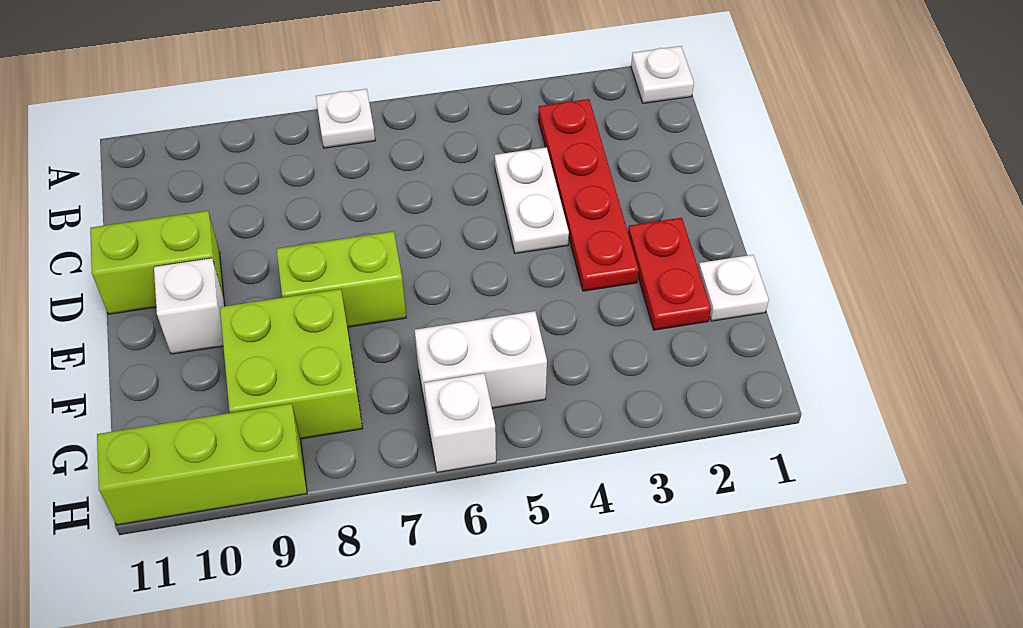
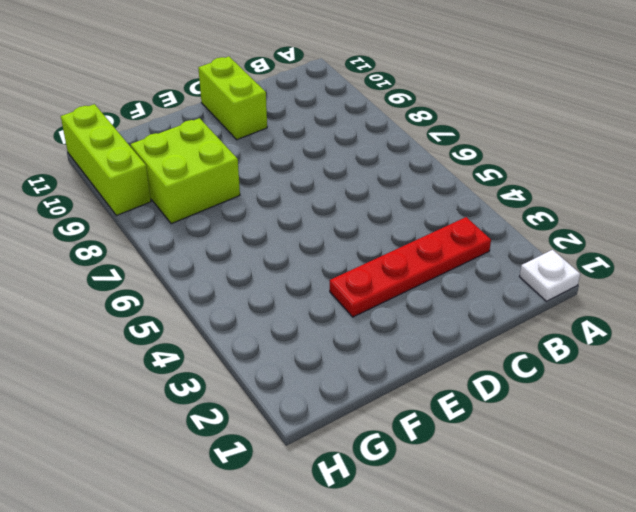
none -> white 1x1 plate [316,89,375,148]
none -> white 1x2 plate [495,147,569,253]
none -> red 1x2 plate [628,218,711,330]

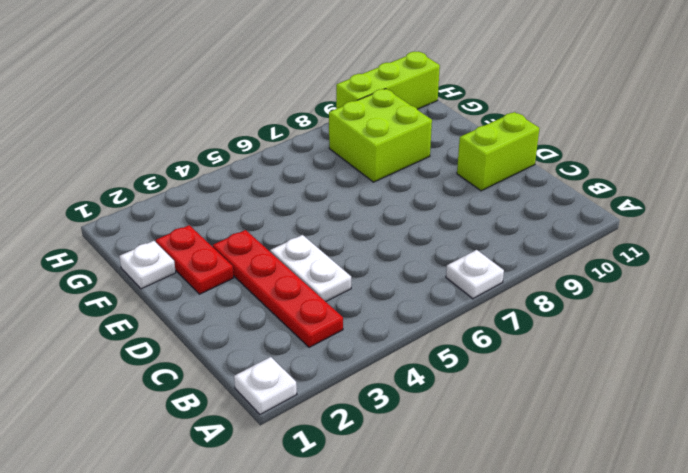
none -> lime 1x2 brick [276,231,406,327]
none -> white 1x1 brick [154,258,225,354]
none -> white 1x2 brick [415,311,547,415]

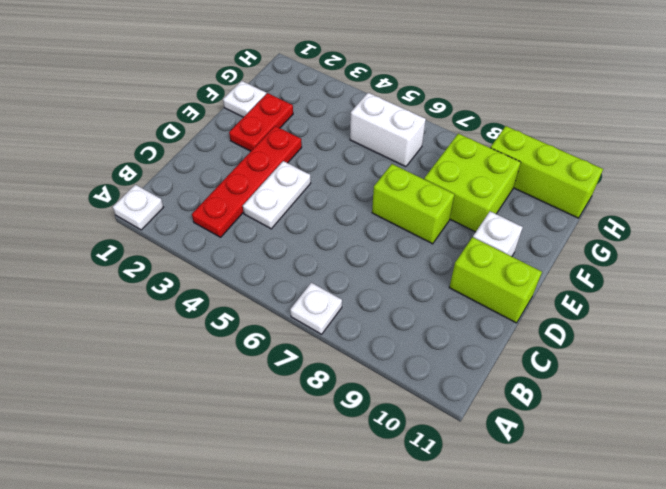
none -> white 1x1 brick [424,373,496,472]

